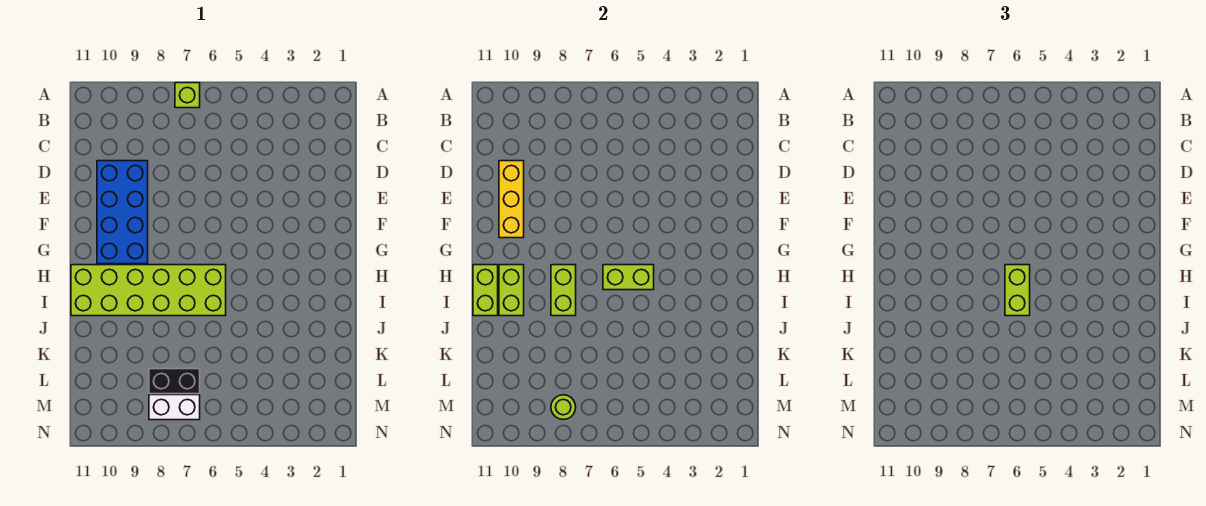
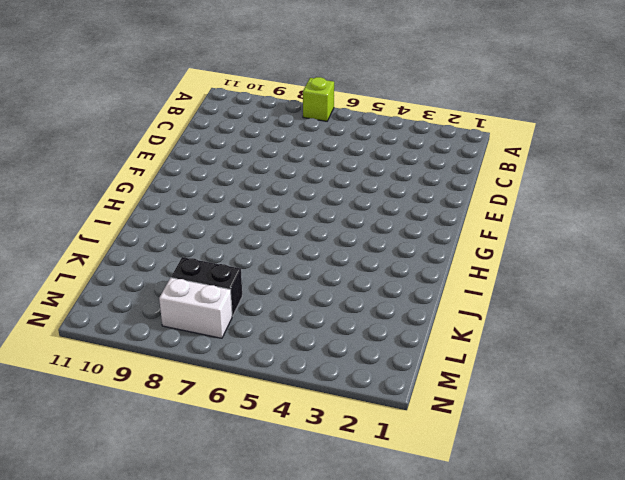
none -> blue 2x4 brick [97,161,148,264]
none -> lime 2x6 brick [71,265,226,316]
none -> yellow 1x3 brick [499,161,524,238]

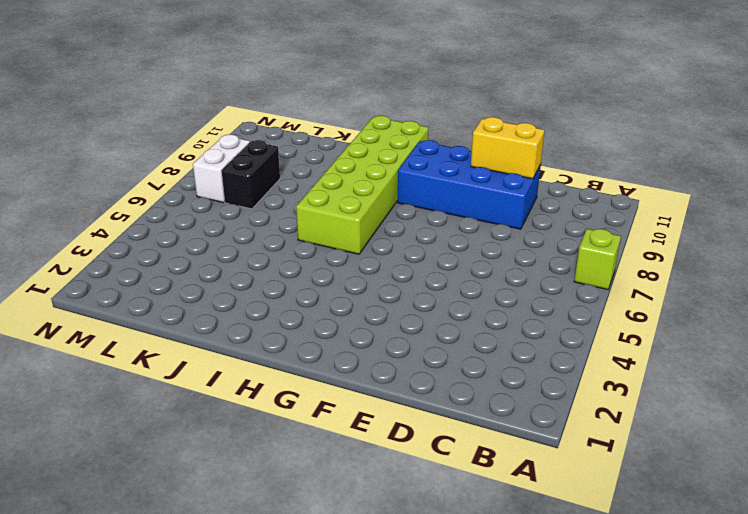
yellow 1x2 brick [471,117,545,179] -> yellow 1x3 brick [499,161,524,238]
none -> lime 1x2 brick [603,265,654,290]
none -> lime 1x2 brick [551,265,576,316]
none -> lime 1x2 brick [499,265,524,316]

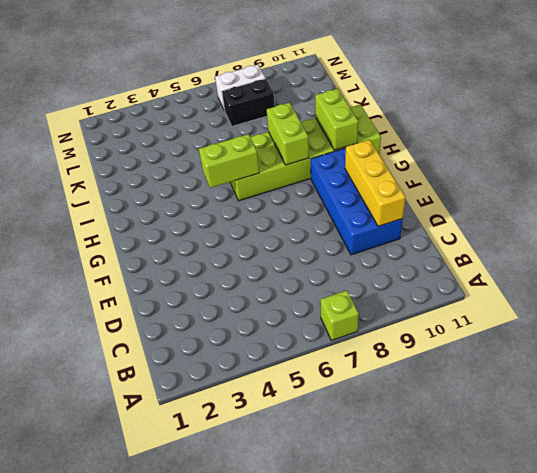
none -> lime 1x2 brick [473,265,498,316]
none -> lime 1x1 round brick [551,395,576,420]
none -> lime 1x2 brick [1005,265,1030,316]

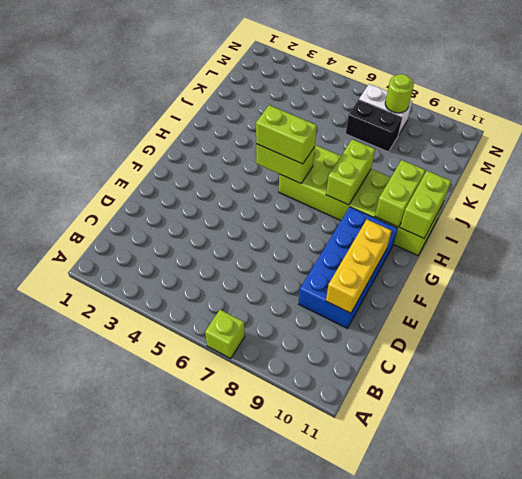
lime 1x2 brick [256,105,317,164] -> lime 1x2 brick turned to [1005,265,1030,316]

